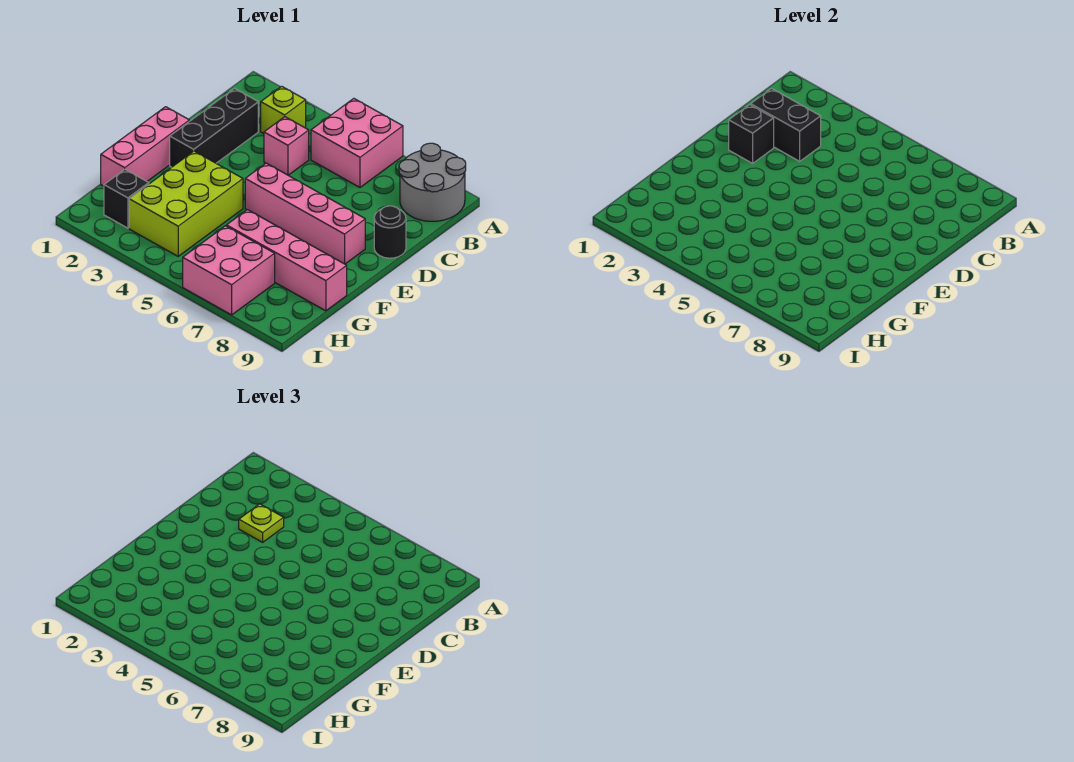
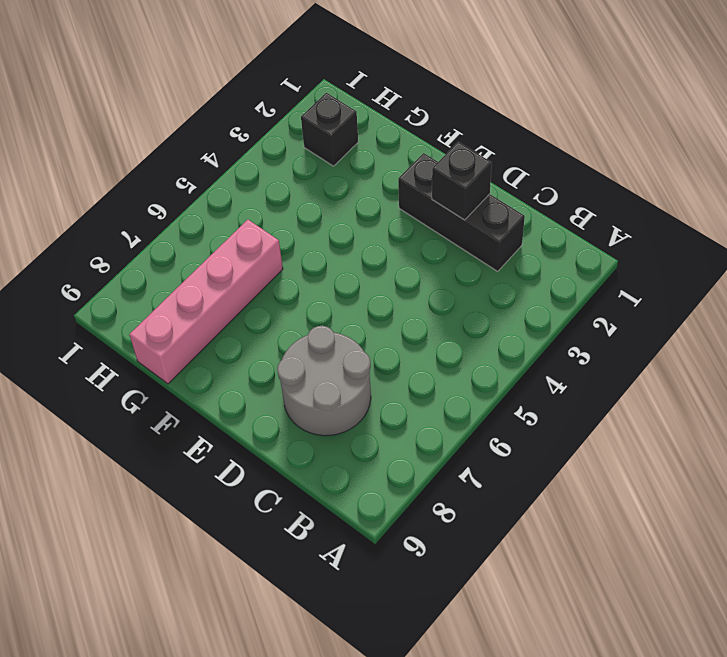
grey 2x2 round brick [277,326,371,436] -> grey 2x2 round brick moved to [399,143,466,221]
none -> pink 2x2 brick [311,99,403,187]
none -> lime 1x1 brick [261,86,306,134]
none -> pink 1x1 brick [264,117,309,175]

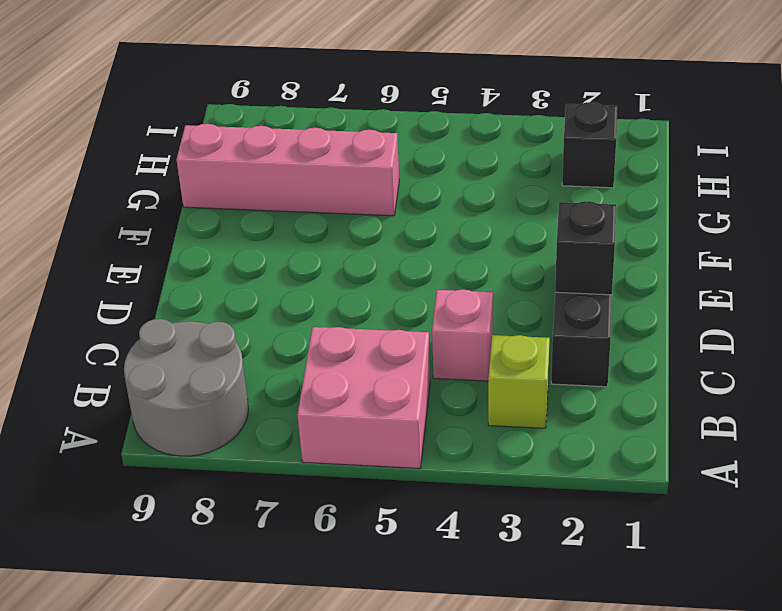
none -> black 1x1 round brick [374,206,406,258]
none -> pink 1x3 brick [101,107,189,186]
none -> pink 1x4 brick [245,163,365,264]

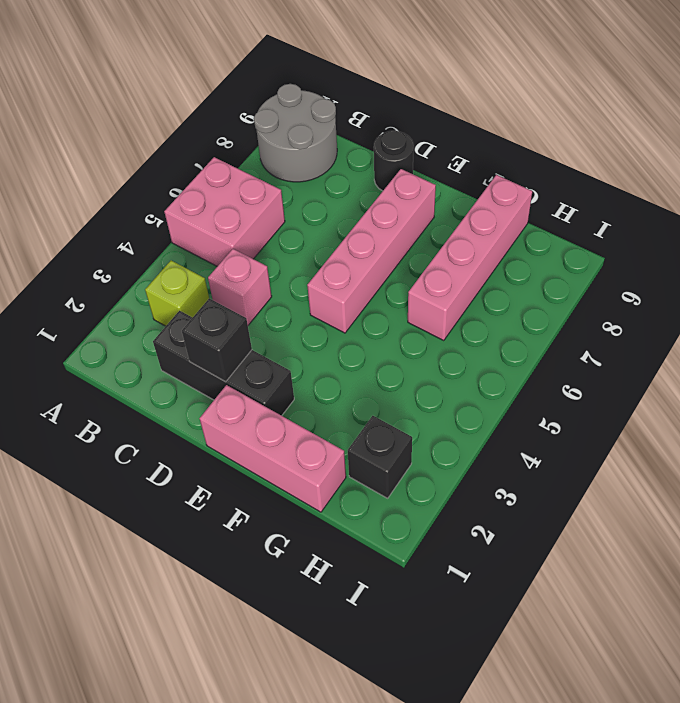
none -> lime 2x3 brick [129,151,243,256]
none -> pink 2x2 brick [183,226,275,315]
none -> black 1x2 brick [751,88,821,161]

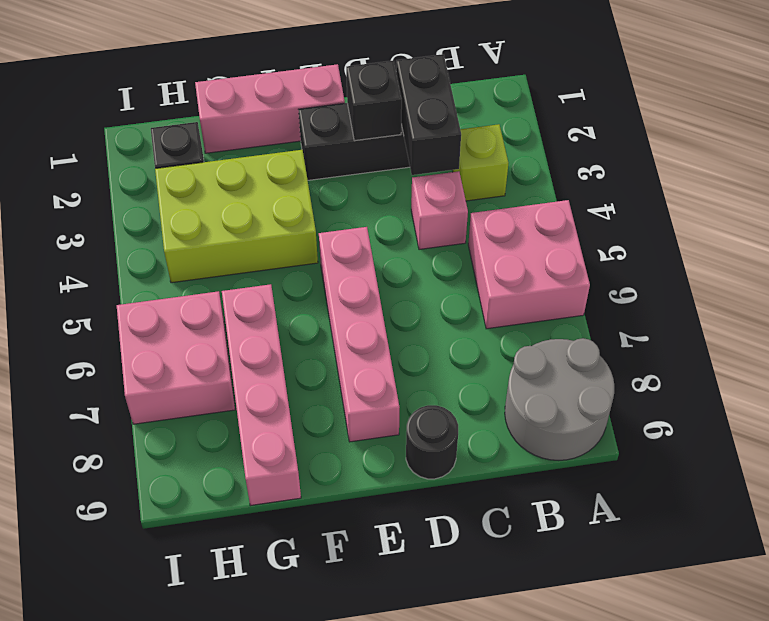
none -> lime 1x1 plate [239,504,284,542]

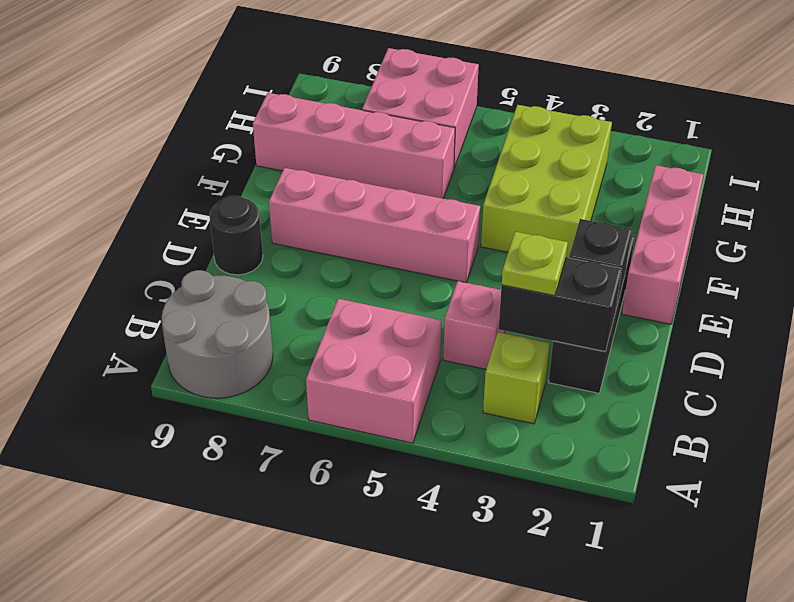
none -> black 1x1 brick [104,170,149,228]

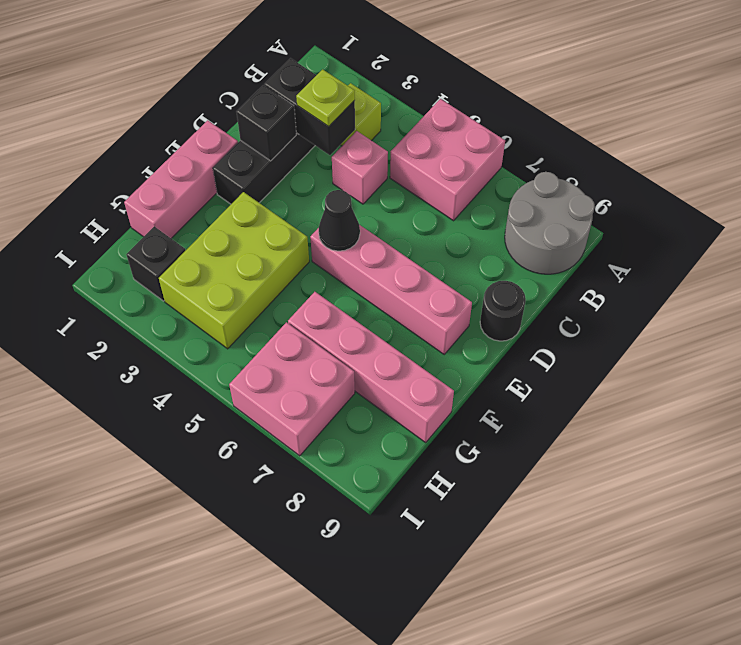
black 1x1 cone [319,190,360,251] -> none

